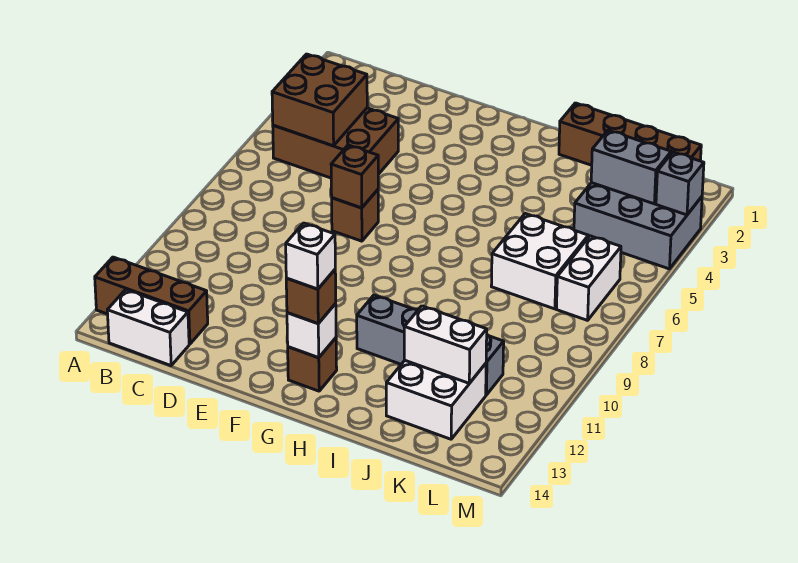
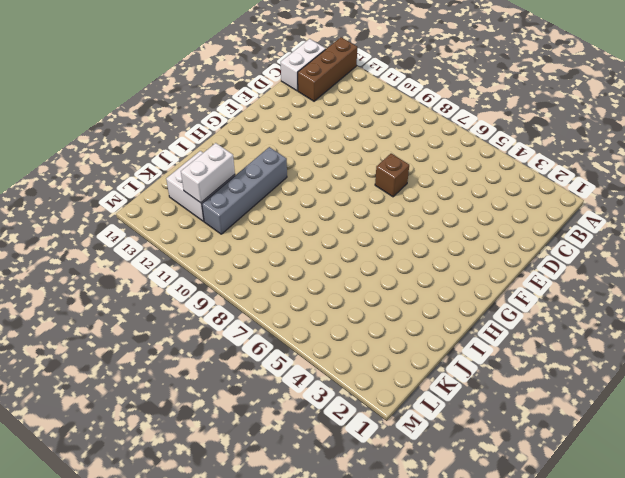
none -> brown 2x3 brick [273,108,398,178]
none -> brown 1x1 brick [288,338,337,391]
none -> brown 1x4 brick [559,103,701,165]

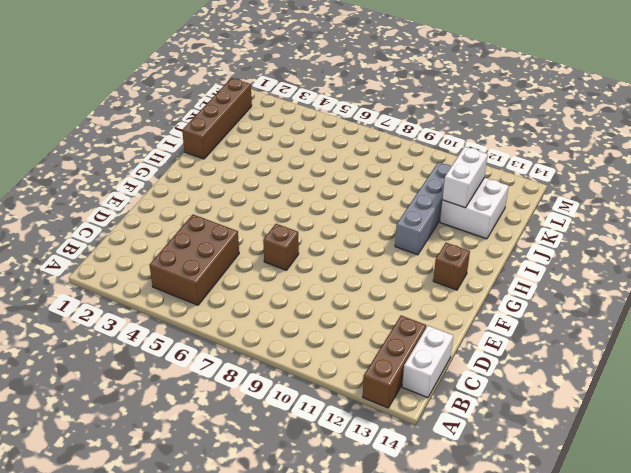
none -> white 2x2 brick [491,214,588,309]
none -> grey 2x3 brick [574,183,702,269]
none -> white 1x2 brick [557,236,621,320]

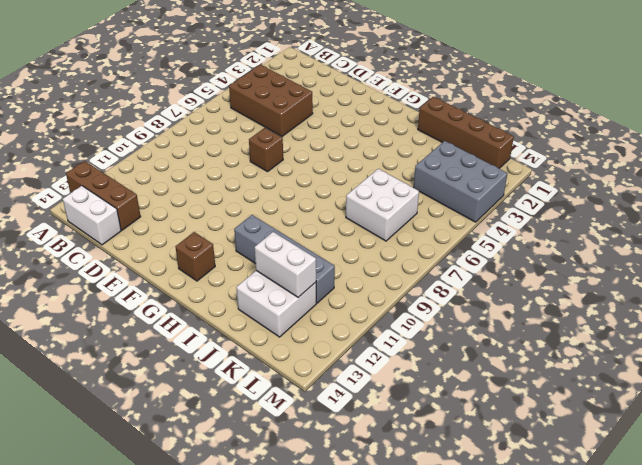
none -> white 1x2 brick [557,236,621,320]
none -> brown 2x2 brick [272,54,367,146]
none -> brown 1x1 brick [331,145,378,208]

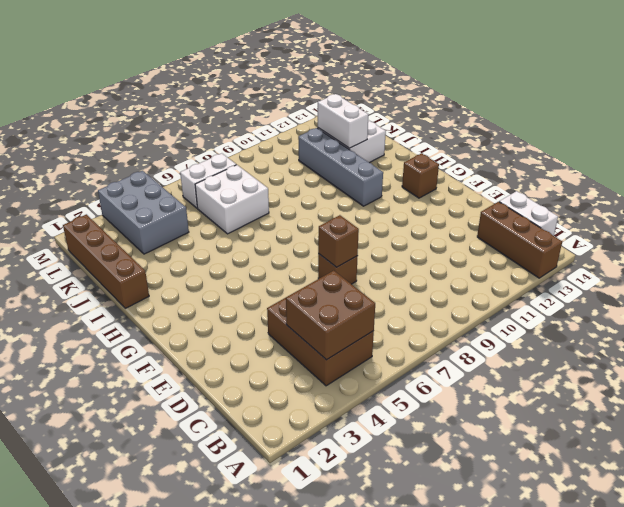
none -> white 1x1 brick [287,304,336,357]
none -> grey 1x2 brick [591,130,671,204]
none -> grey 1x1 brick [656,152,704,215]

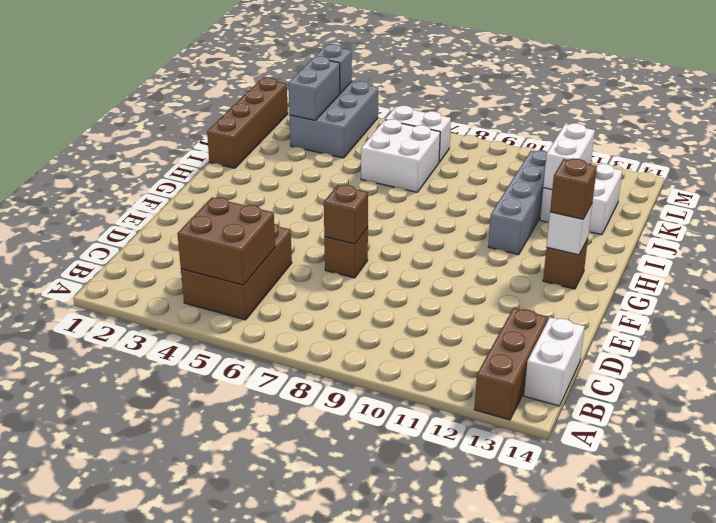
none -> white 1x1 brick [286,223,335,289]

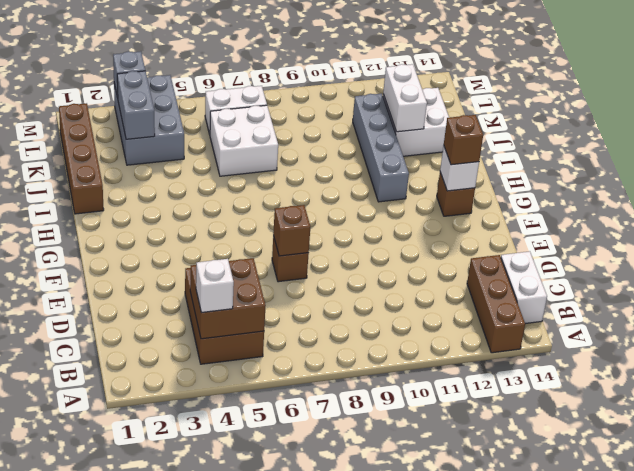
white 1x1 brick [196,259,234,313] -> white 1x1 brick moved to [286,223,335,289]

